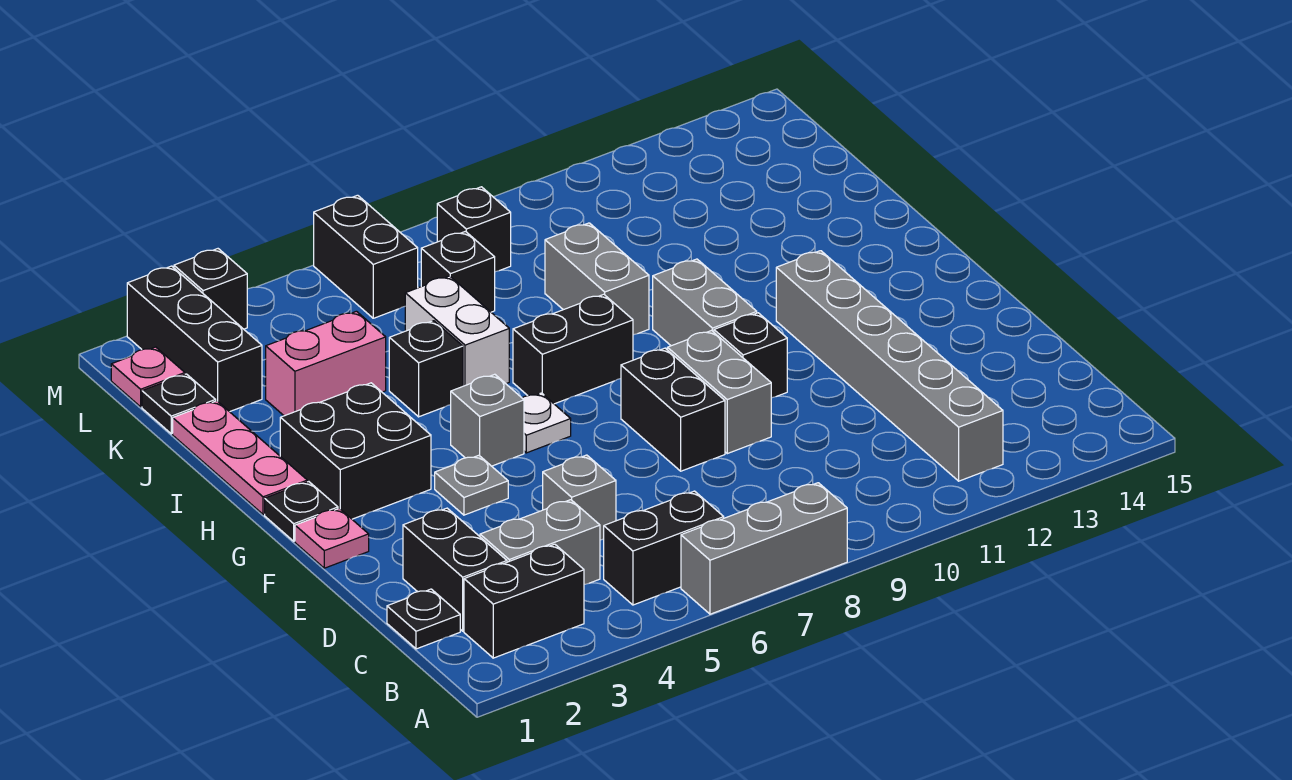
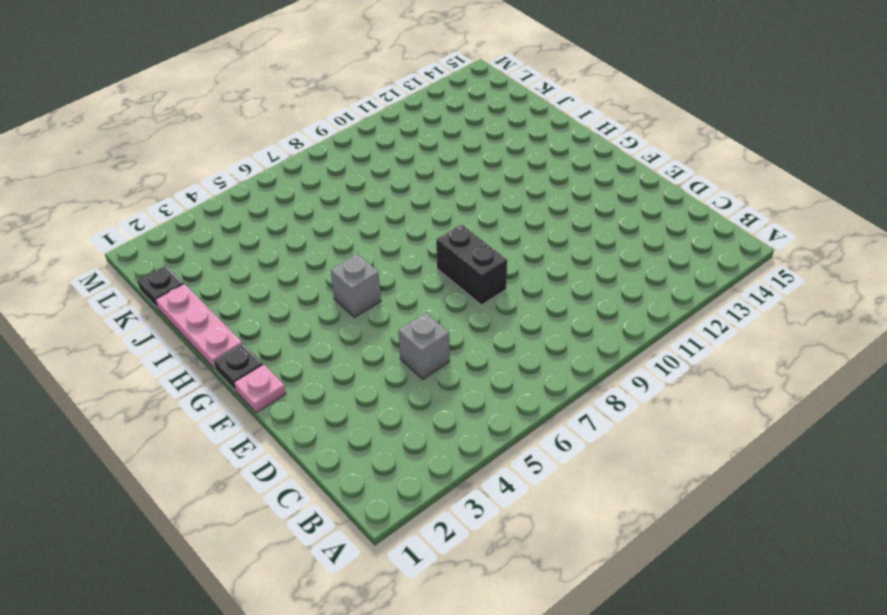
none -> grey 1x3 brick [681,483,847,614]
none -> black 1x2 brick [464,544,584,658]
none -> black 1x2 brick [604,491,724,605]
none -> grey 1x6 brick [776,251,1003,481]

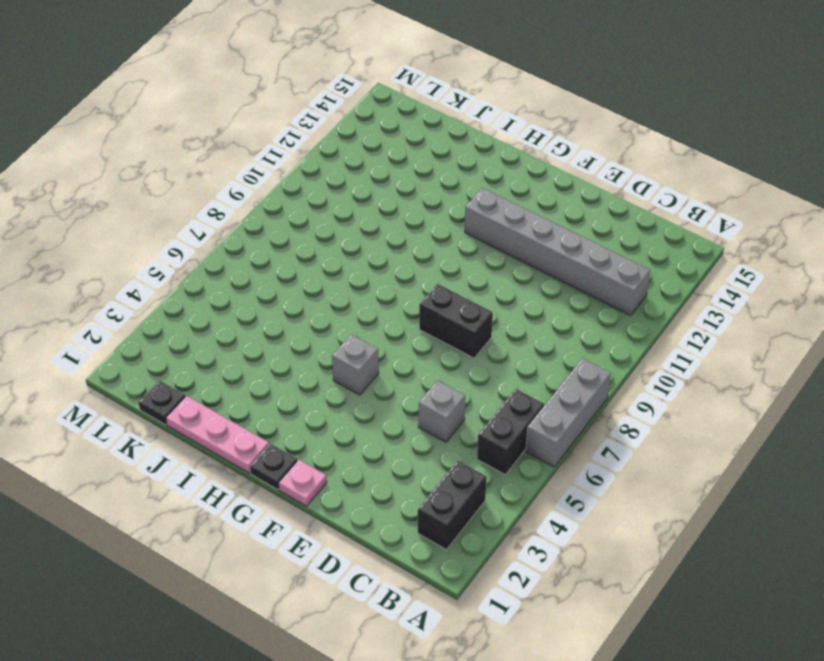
none -> black 1x1 plate [387,589,460,649]
none -> black 1x2 brick [403,508,507,631]
none -> grey 1x2 brick [480,500,600,585]
none -> grey 1x2 brick [667,330,771,454]

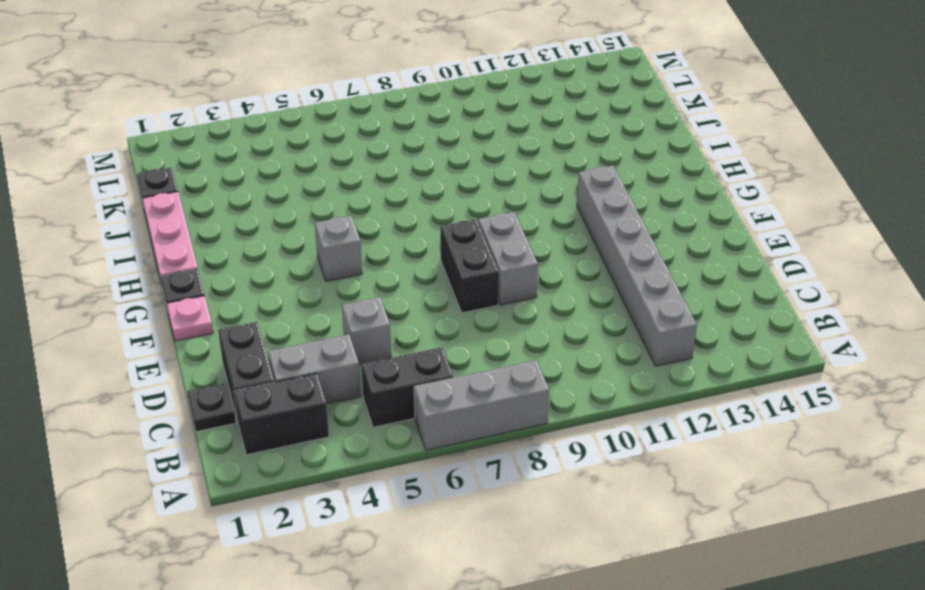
none -> grey 1x1 plate [435,455,508,515]
none -> black 1x1 brick [714,313,787,398]
none -> black 2x2 brick [280,383,431,519]
none -> white 1x1 plate [523,393,571,453]

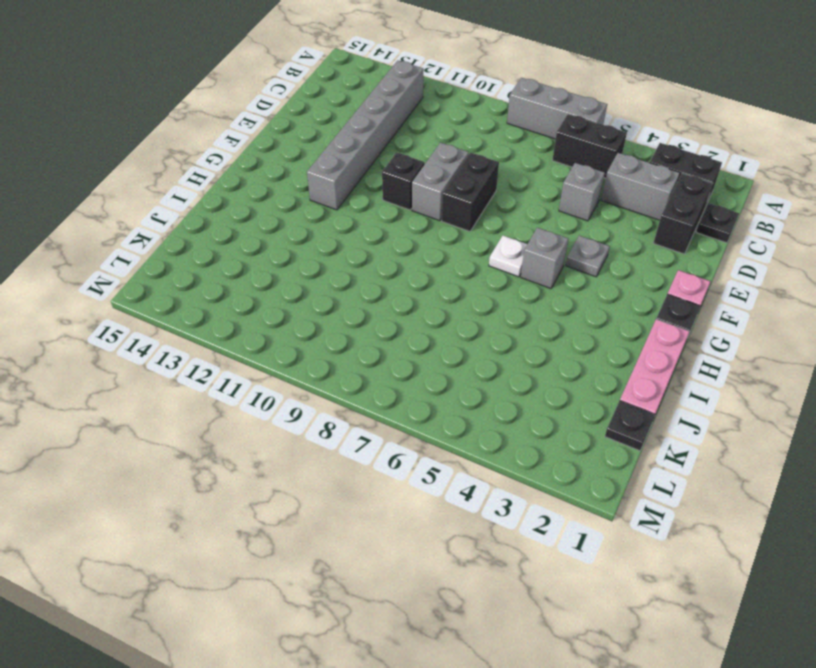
none -> black 2x2 brick [280,383,431,519]
none -> grey 1x2 brick [653,259,757,346]
none -> black 1x2 brick [513,294,633,404]
none -> black 1x1 brick [389,321,463,417]

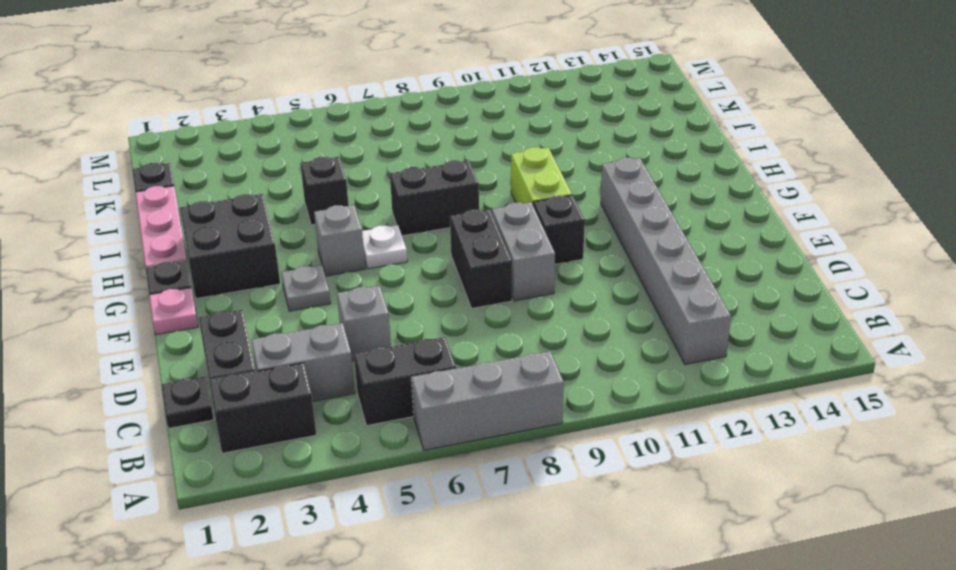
lime 1x2 brick [511,147,572,204] -> grey 1x2 brick [653,259,757,346]
none -> white 1x2 brick [405,276,509,386]
none -> grey 1x2 brick [545,223,649,335]
none -> pink 1x2 brick [266,311,386,416]
none -> black 1x3 brick [127,266,262,412]

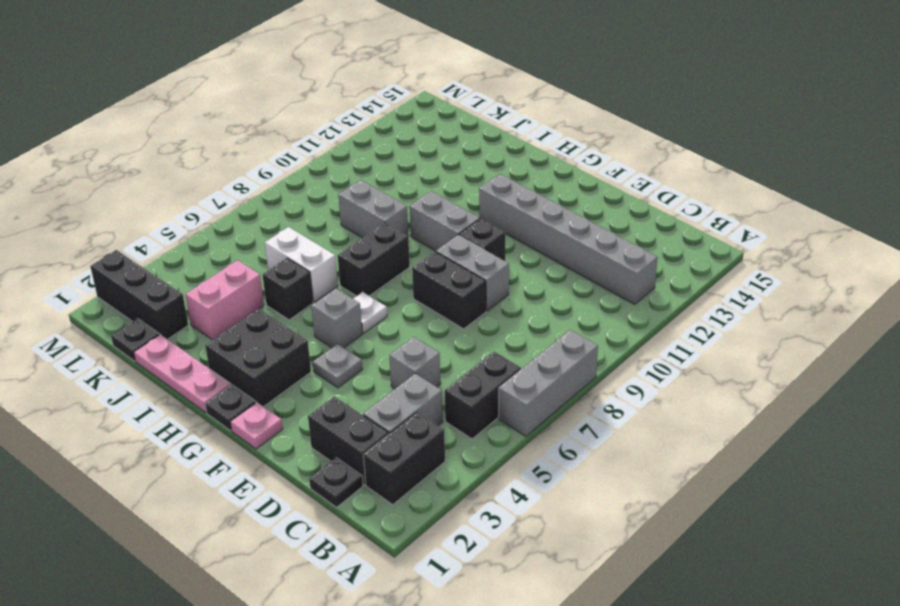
none -> black 1x1 brick [421,231,495,312]
none -> pink 1x1 plate [111,347,185,407]
none -> black 1x2 brick [314,195,418,318]
none -> black 1x1 brick [437,187,511,272]

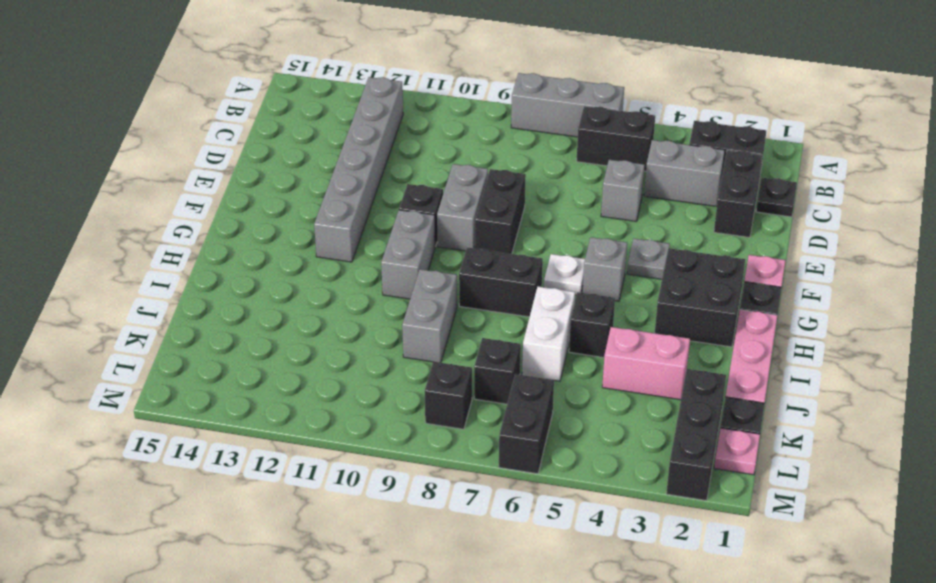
none -> black 1x1 brick [174,249,247,329]

